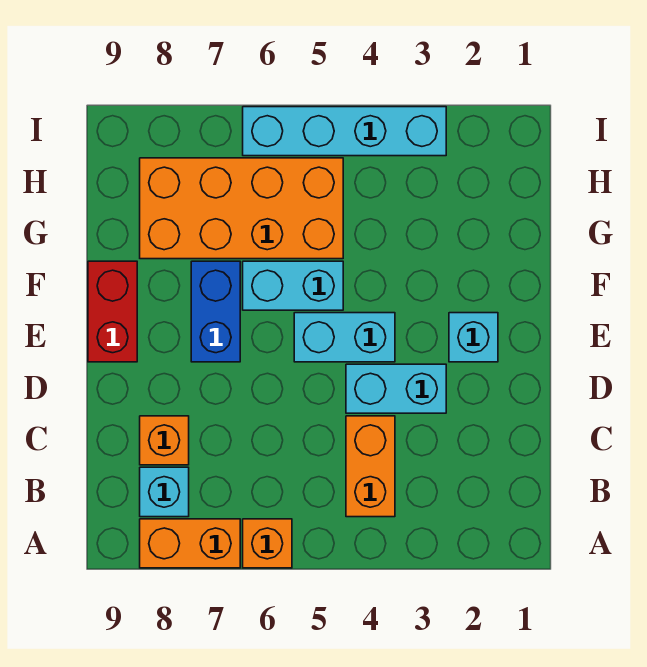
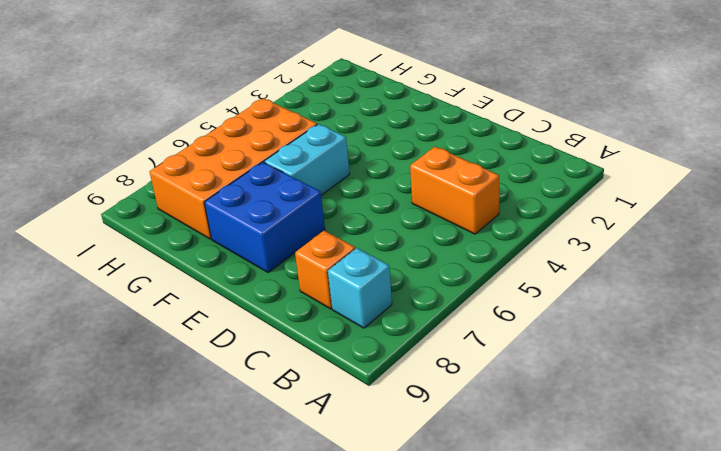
blue 2x2 brick [204,162,325,273] -> blue 1x2 brick [191,261,240,362]
none -> orange 1x1 brick [243,519,292,568]
none -> orange 1x2 brick [140,519,240,568]
none -> cyan 1x2 brick [346,364,446,413]

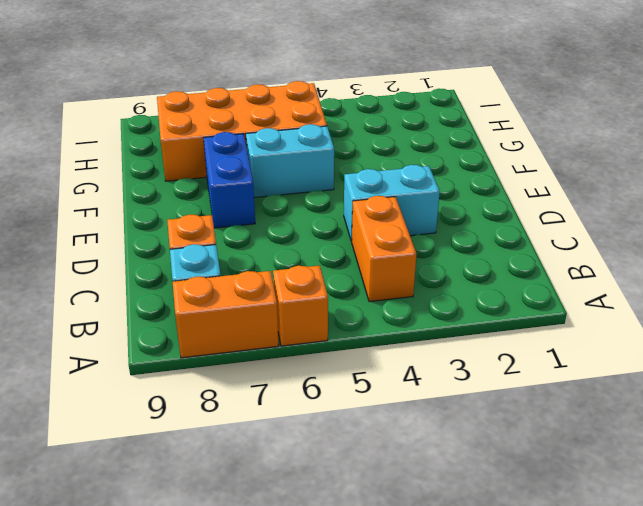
none -> cyan 1x1 brick [449,313,498,362]
none -> cyan 1x2 brick [294,313,395,362]
none -> red 1x2 brick [88,261,137,362]

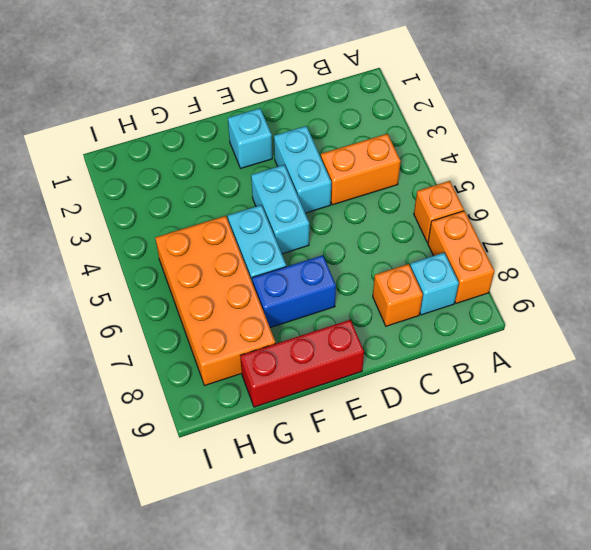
red 1x3 brick [240,320,364,407] -> red 1x2 brick [88,261,137,362]
none -> cyan 1x4 brick [243,107,446,156]

